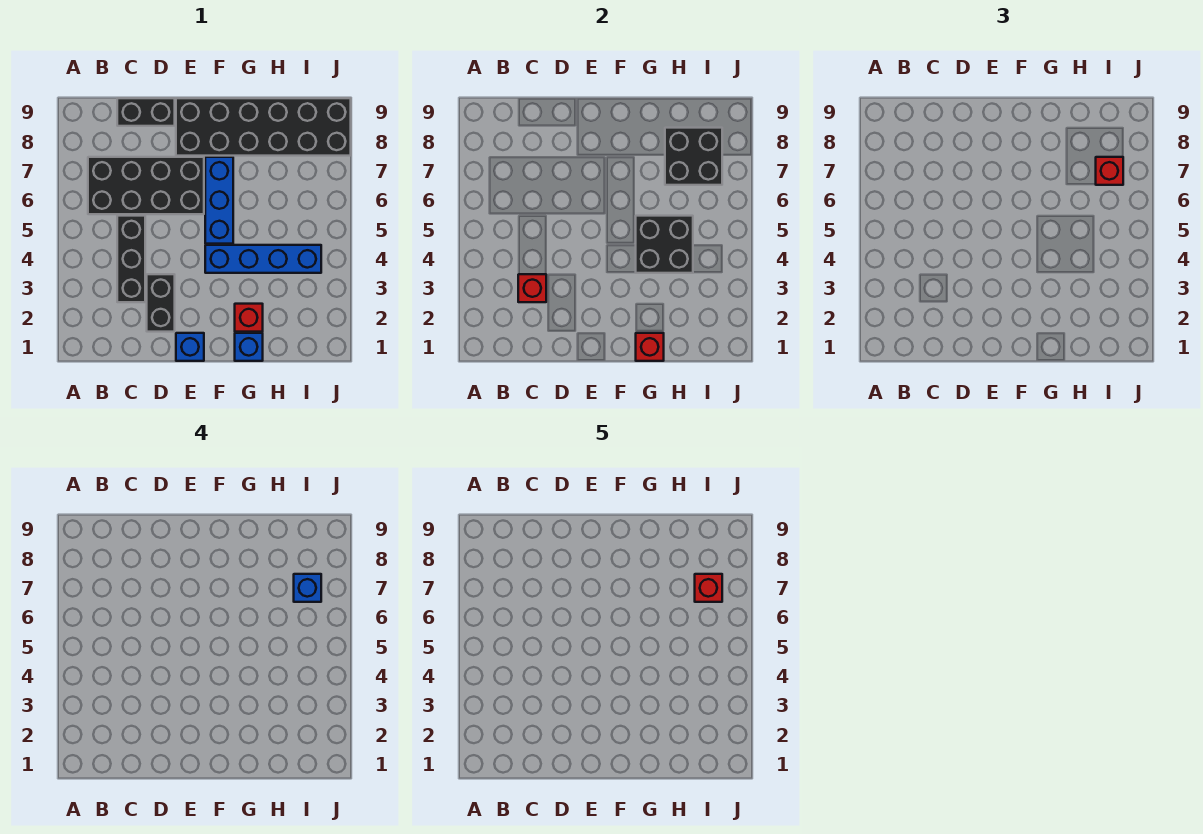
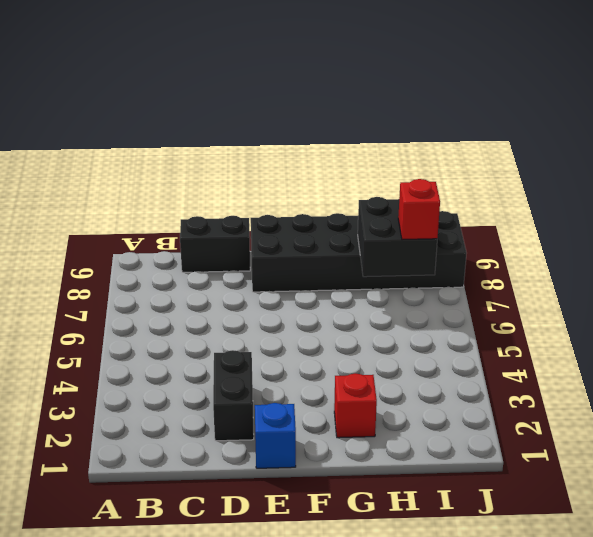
none -> black 2x4 brick [88,157,204,214]
none -> black 1x3 brick [117,216,145,302]
none -> blue 1x4 brick [205,245,321,273]

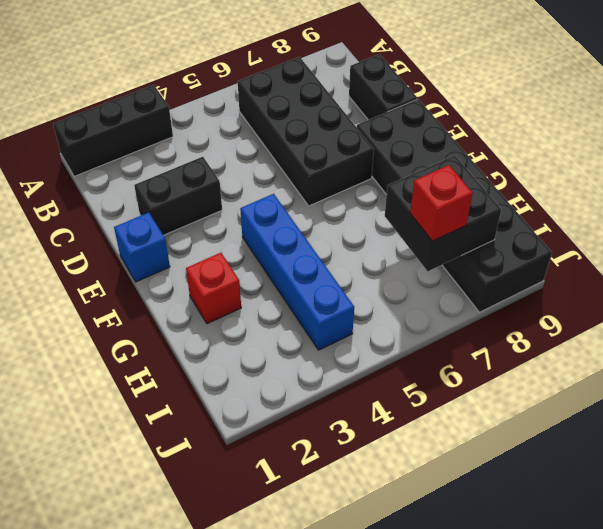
black 1x3 brick [53,85,173,176] -> black 1x3 brick moved to [117,216,145,302]
none -> blue 1x3 brick [205,157,233,244]
none -> blue 1x1 brick [235,333,263,361]
none -> red 1x1 brick [518,274,546,302]

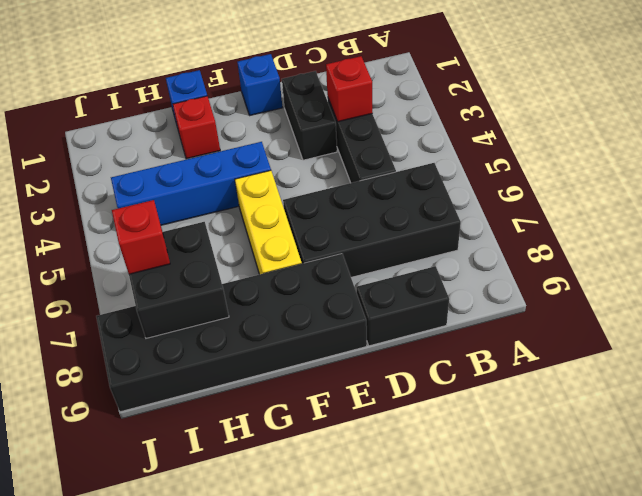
yellow 1x3 brick [235,170,302,274] -> blue 1x3 brick [205,157,233,244]
none -> red 1x1 brick [636,333,664,361]
none -> black 2x2 brick [636,216,693,273]
none -> blue 1x1 brick [294,574,321,602]

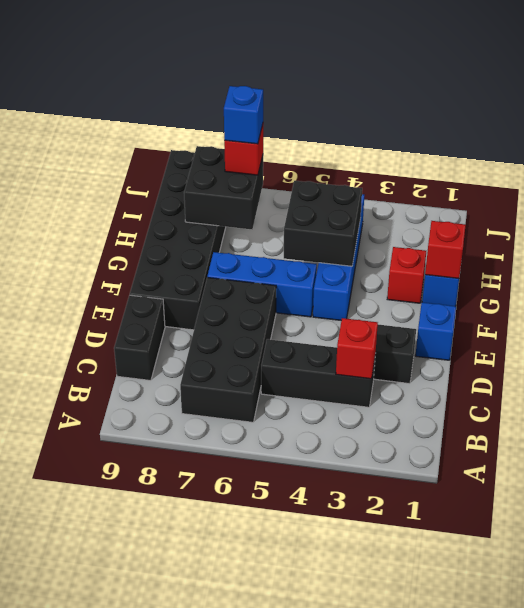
none -> red 1x1 brick [695,574,722,602]

